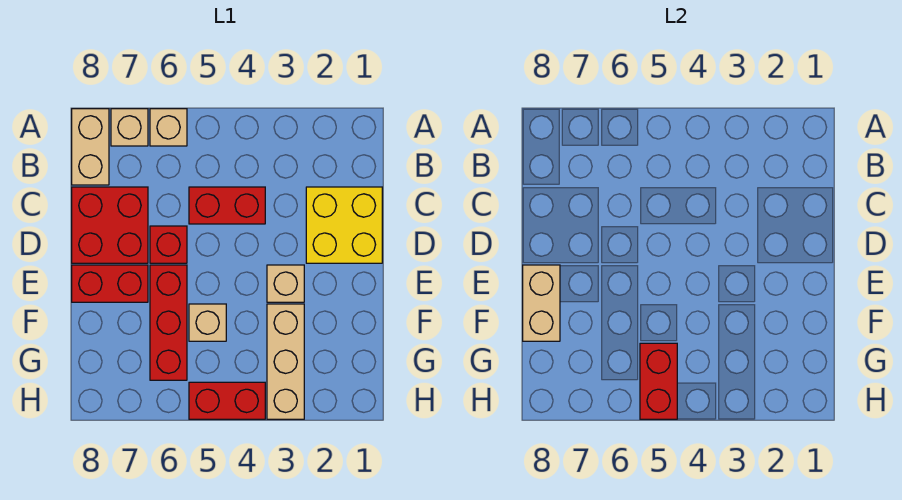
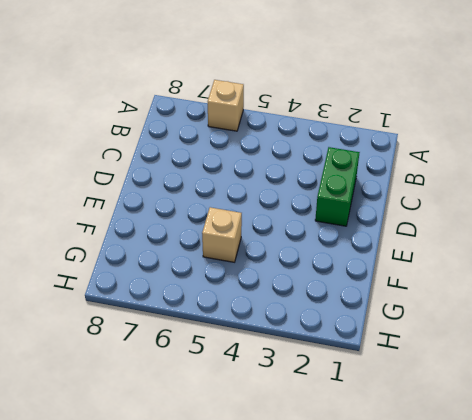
green 1x2 brick [315,147,360,226] -> yellow 2x2 brick [306,187,382,263]
none -> tan 1x1 brick [111,109,148,146]
none -> tan 1x2 brick [72,109,109,185]
none -> red 1x2 brick [189,187,265,224]

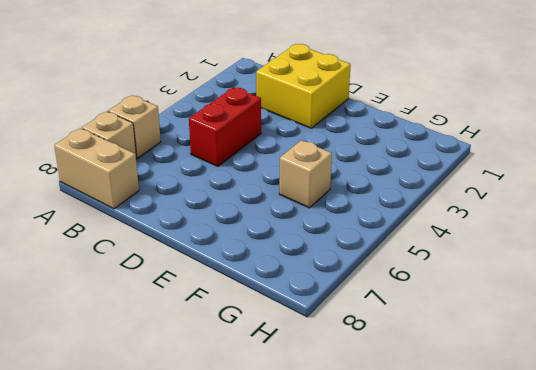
none -> red 2x2 brick [72,187,148,263]
none -> red 1x1 brick [150,226,187,263]
none -> tan 1x1 brick [267,265,304,302]

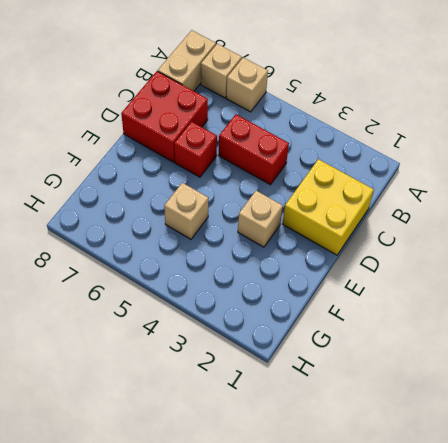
none -> red 1x3 brick [150,265,187,380]
none -> red 1x2 brick [72,265,148,302]
none -> tan 1x3 brick [267,304,304,419]

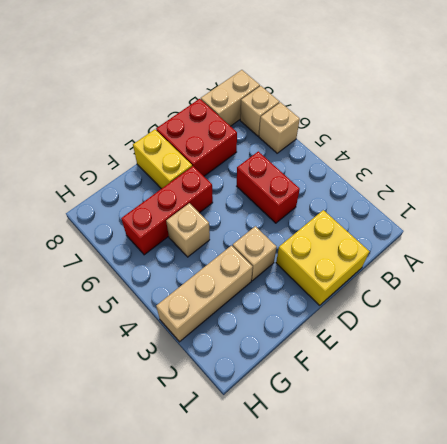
yellow 1x2 brick [133,129,192,189] -> red 1x2 brick [72,265,148,302]
none -> red 1x1 brick [150,226,187,263]
none -> red 1x2 brick [189,382,265,419]
none -> tan 1x2 brick [523,265,560,341]

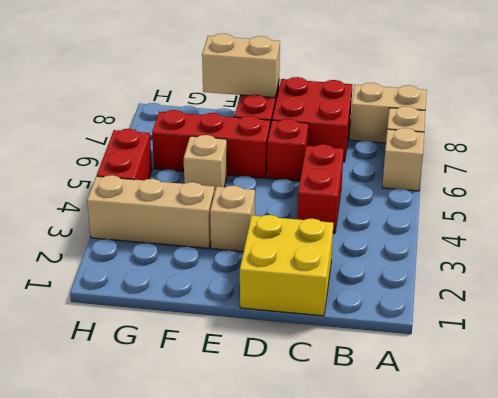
none -> red 1x2 brick [640,343,677,419]

